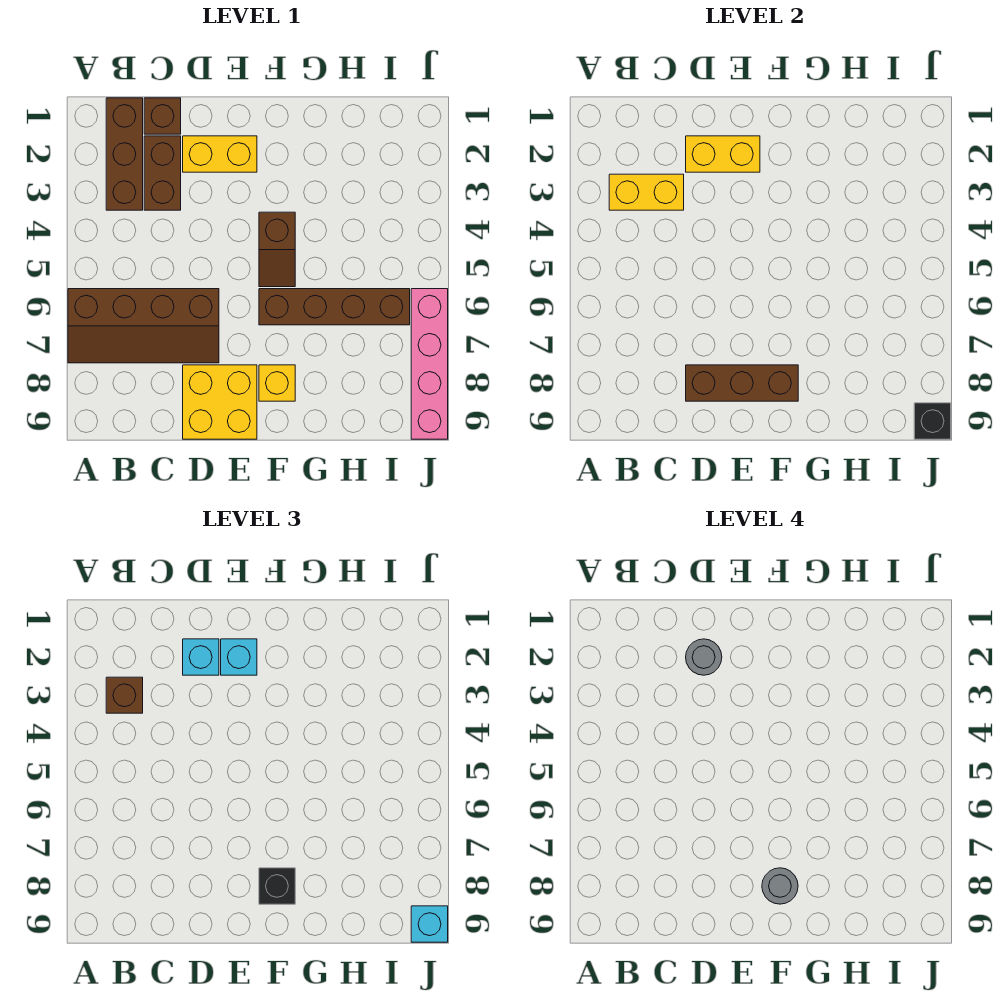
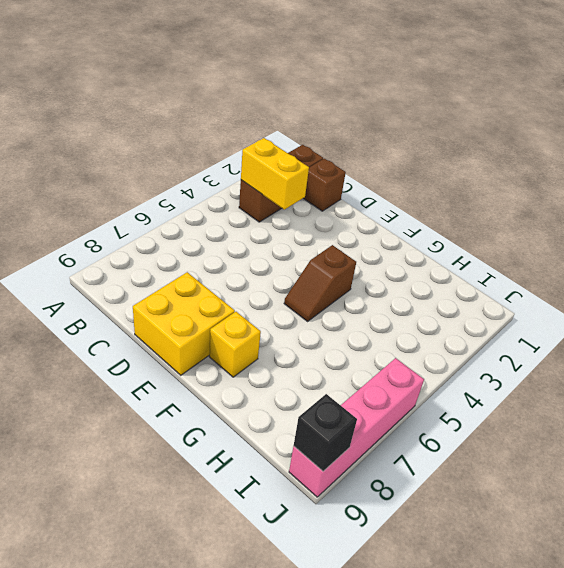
none -> brown 2x4 slope [68,289,219,363]
none -> brown 1x2 brick [144,136,181,210]
none -> yellow 1x2 brick [183,136,257,172]

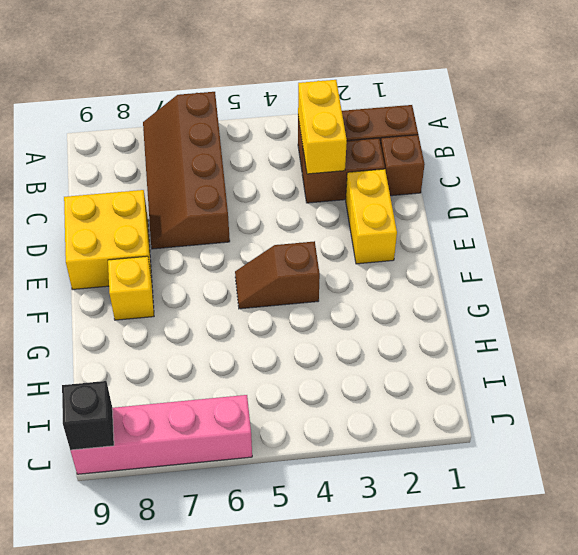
none -> brown 1x4 brick [259,289,410,325]
none -> yellow 1x2 brick [686,136,760,172]
none -> brown 1x3 brick [686,365,798,401]

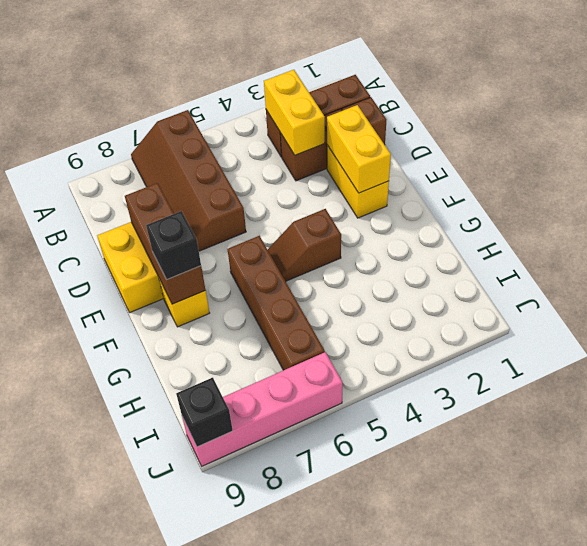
none -> brown 1x1 brick [106,677,143,713]
none -> cyan 1x1 brick [183,639,219,675]
none -> cyan 1x1 brick [221,639,257,675]

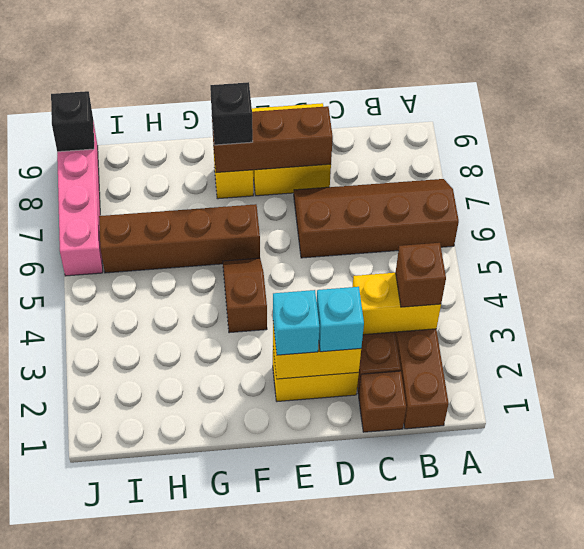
none -> cyan 1x1 brick [411,906,448,942]
none -> grey 1x1 round brick [686,639,722,675]
none -> grey 1x1 round brick [762,868,798,904]

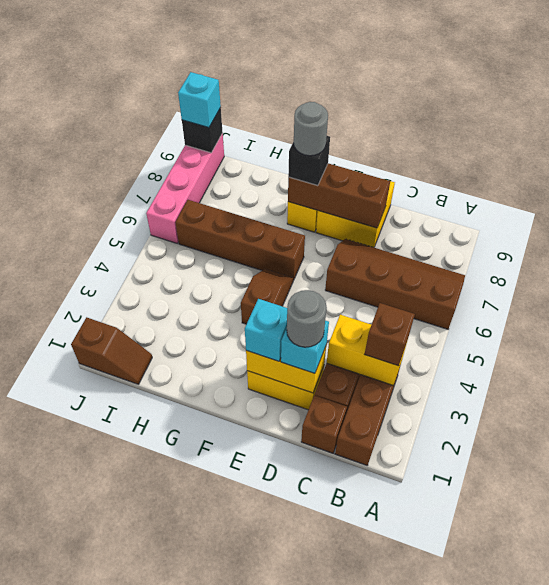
brown 1x2 slope [71,317,152,384] -> none

